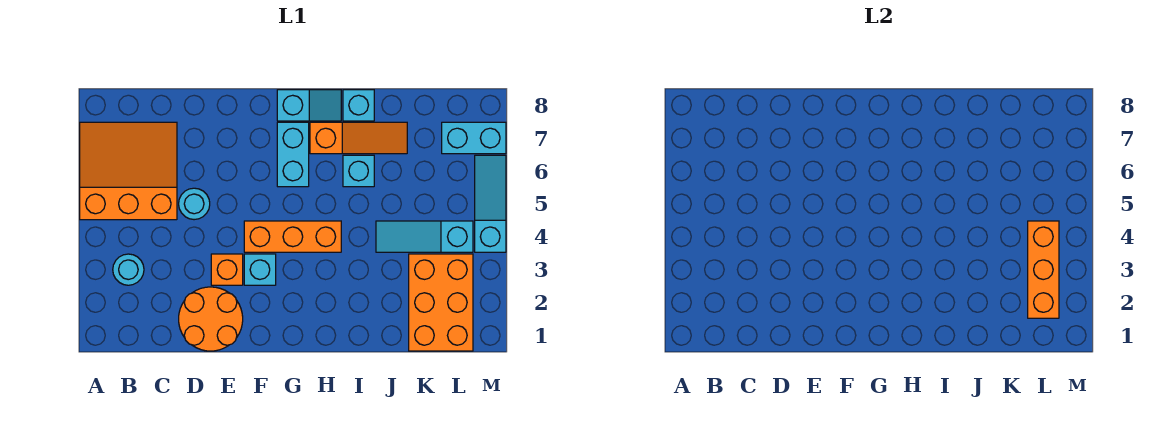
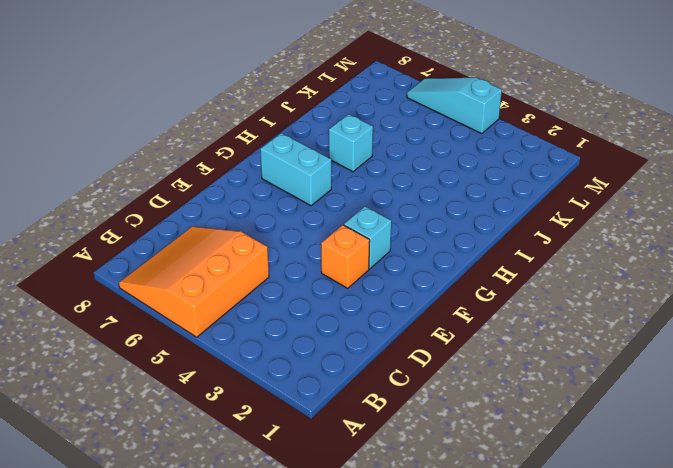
none -> cyan 1x1 round brick [113,254,144,285]
none -> orange 2x2 round brick [179,287,243,351]
none -> cyan 1x1 round brick [179,188,210,220]

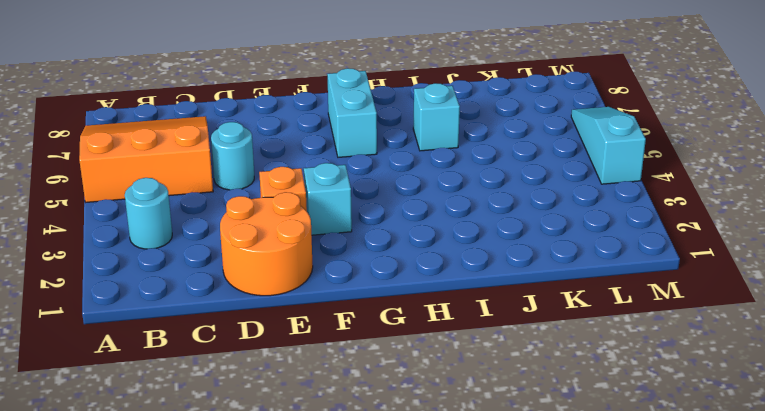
none -> orange 1x3 brick [244,221,341,252]
none -> cyan 1x2 slope [277,90,341,121]
none -> orange 1x3 slope [310,122,407,154]

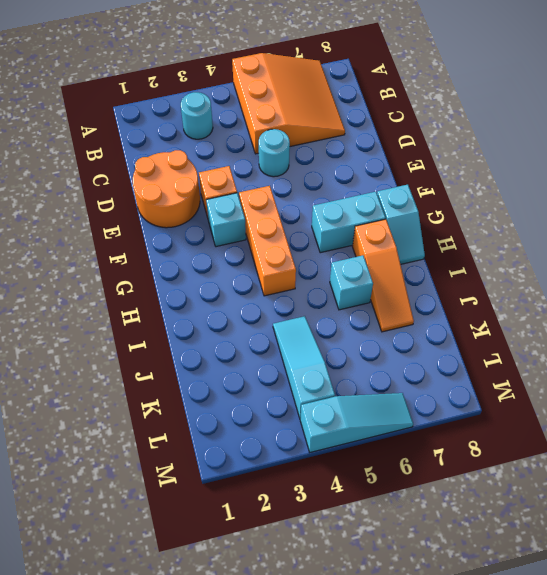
none -> cyan 1x1 brick [343,90,374,121]
none -> orange 2x3 brick [409,254,473,351]
none -> cyan 1x2 brick [442,122,506,154]

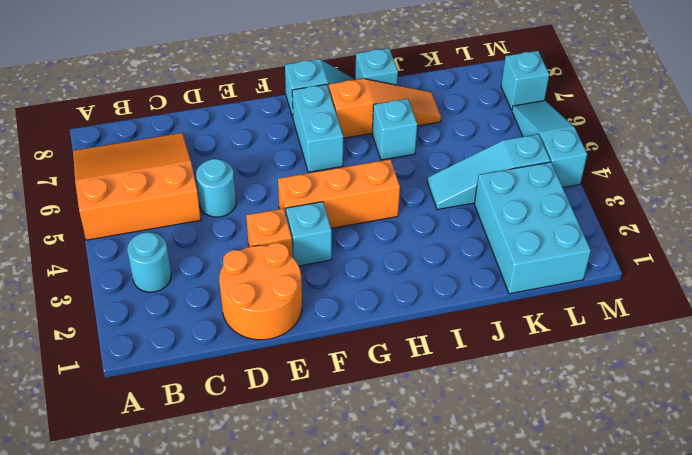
cyan 2x3 brick [474,162,591,294] -> orange 2x3 brick [409,254,473,351]
cyan 1x1 brick [501,51,549,110] -> cyan 1x2 brick [442,122,506,154]
none -> orange 1x3 brick [1028,221,1059,318]

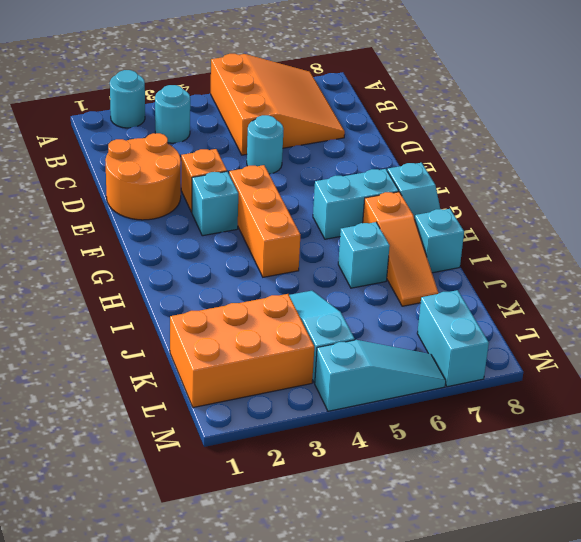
cyan 1x1 round brick [110,70,145,128] -> none
none -> orange 1x3 brick [1028,221,1059,318]

